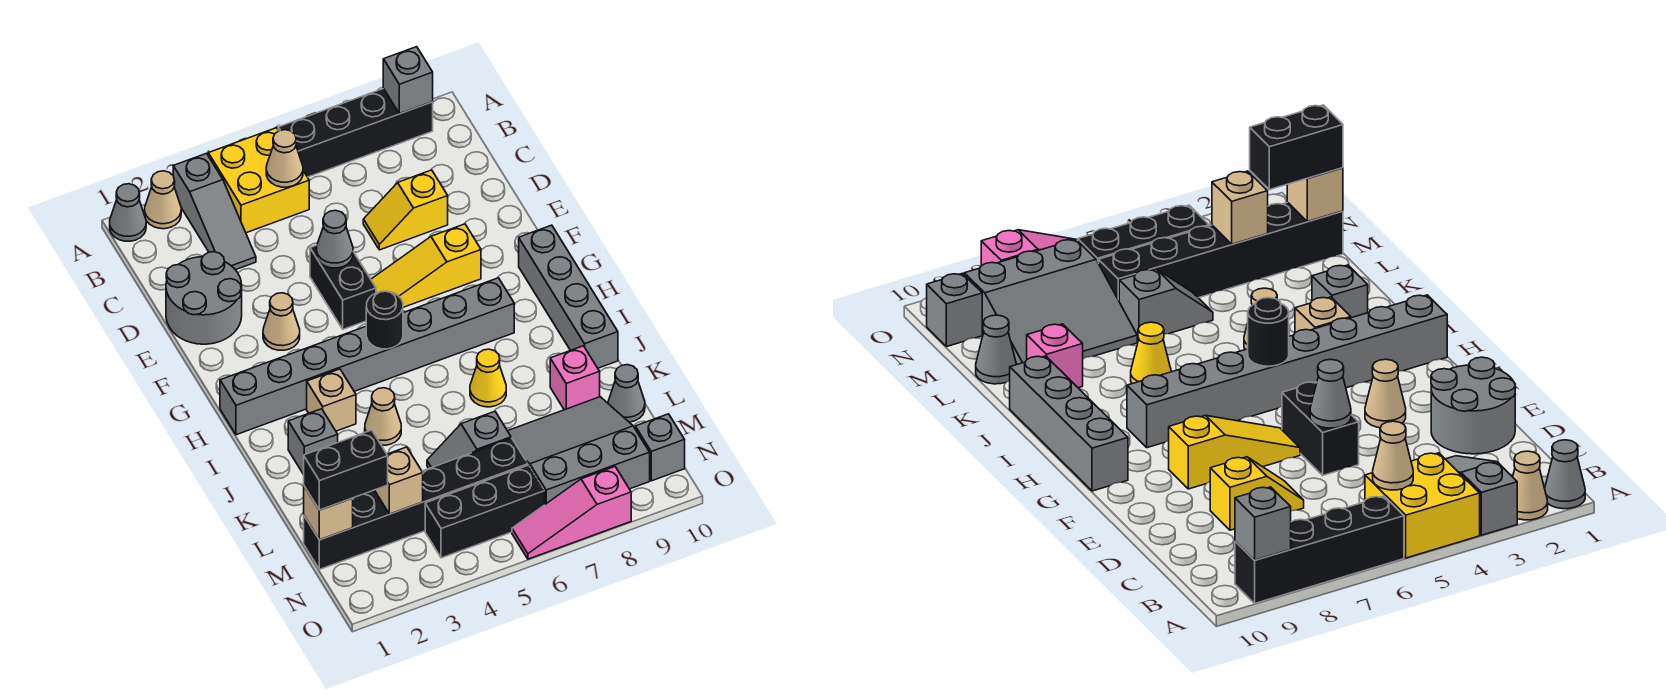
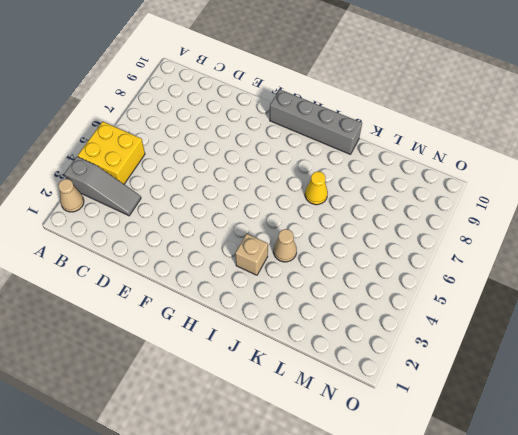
none -> grey 1x1 cone [110,184,146,241]
none -> black 1x4 brick [278,88,433,177]
none -> grey 2x2 round brick [166,252,242,344]
none -> yellow 1x2 slope [363,170,448,250]

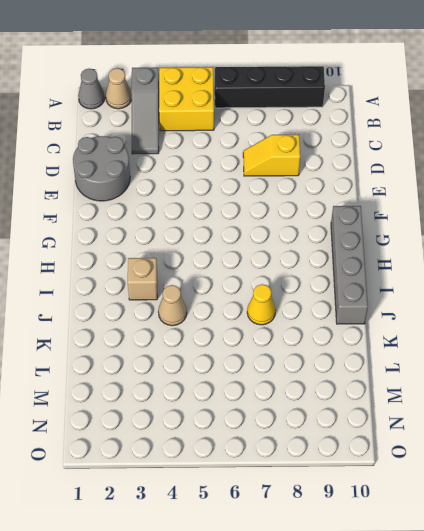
none -> black 1x2 brick [310,245,376,329]
none -> tan 1x1 cone [263,293,300,350]
none -> yellow 1x3 slope [371,224,481,307]
none -> grey 1x8 brick [220,278,514,435]

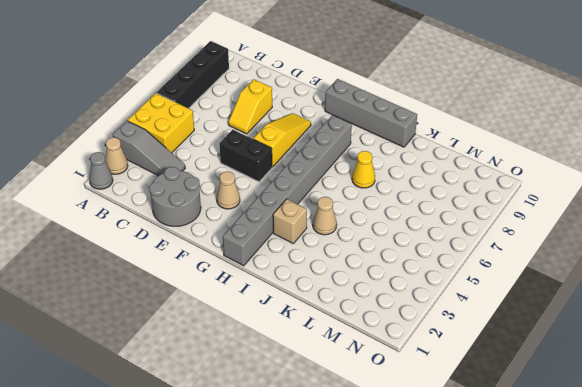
yellow 1x3 slope [253,113,311,167] -> yellow 1x3 slope turned to [371,224,481,307]
none -> grey 1x1 brick [288,409,338,474]
none -> pink 1x1 brick [550,346,600,410]
none -> grey 1x2 slope [427,411,511,468]
none -> grey 3x3 slope [508,397,650,504]

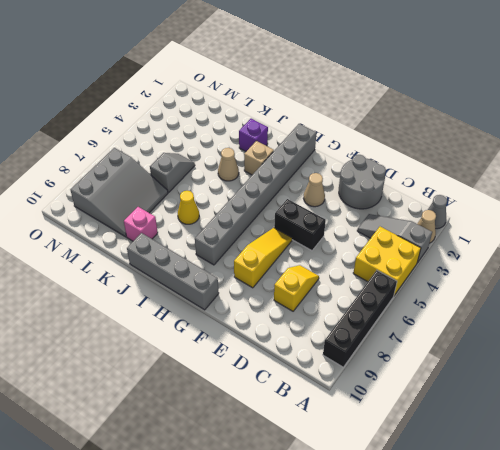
purple 1x1 brick [239,119,268,151] -> grey 1x1 brick [288,409,338,474]
none -> grey 1x1 cone [608,365,645,422]
none -> black 1x6 brick [304,438,528,569]
none -> black 1x3 brick [425,465,545,558]
none -> grey 1x1 brick [635,414,685,481]

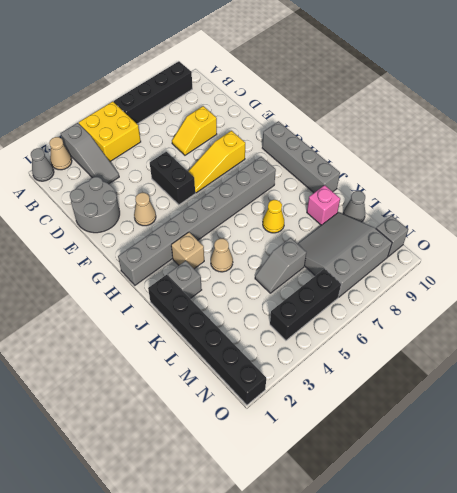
black 1x6 brick [148,275,266,405] -> black 1x6 brick turned to [304,438,528,569]
none -> pink 1x3 slope [512,467,631,559]
none -> grey 1x1 brick [383,47,433,114]
none -> tan 1x1 cone [266,130,303,187]
none -> grey 1x1 cone [316,210,353,268]

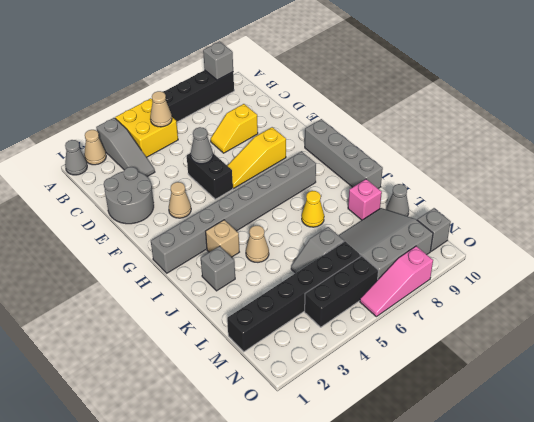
none -> black 1x1 round brick [366,291,403,349]
none -> tan 1x1 brick [304,486,353,540]
none -> tan 1x1 brick [375,447,423,514]
none -> black 1x2 brick [304,430,388,510]

